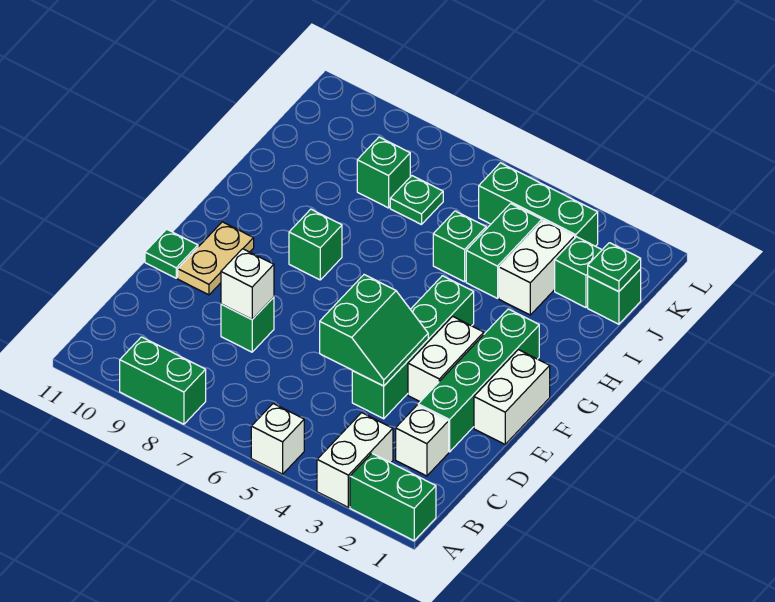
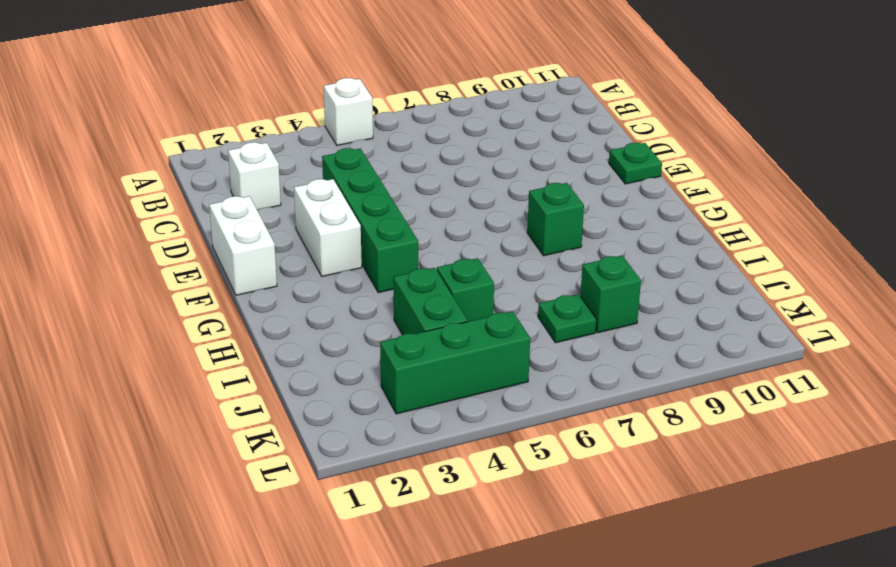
none -> green 1x2 brick [350,453,436,541]
none -> white 1x2 brick [317,413,393,507]
none -> green 1x2 brick [120,337,206,424]

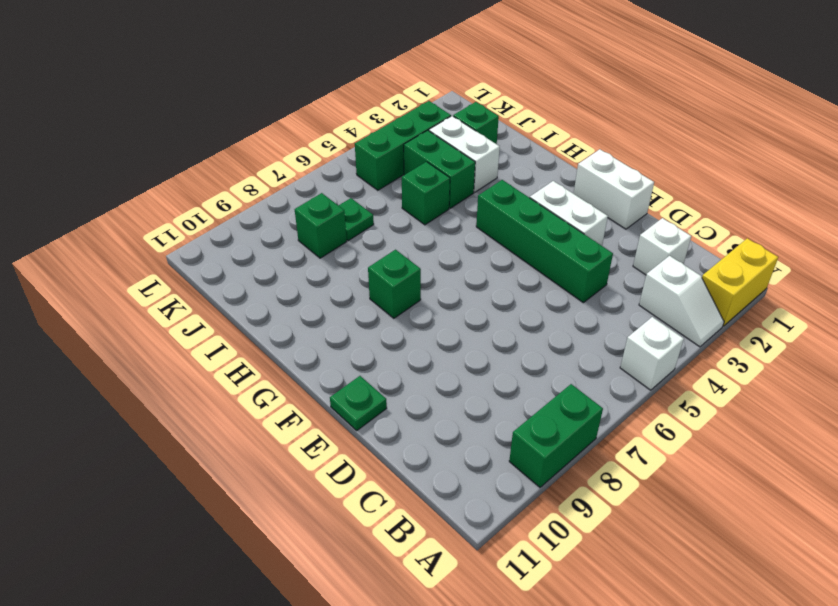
yellow 1x2 brick [702,238,778,326] -> green 1x2 brick [350,453,436,541]
white 1x2 slope [639,256,724,347] -> white 1x2 brick [317,413,393,507]
none -> green 1x4 brick [418,309,539,452]
none -> green 1x1 brick [221,297,274,352]
none -> tan 1x2 plate [178,222,254,295]

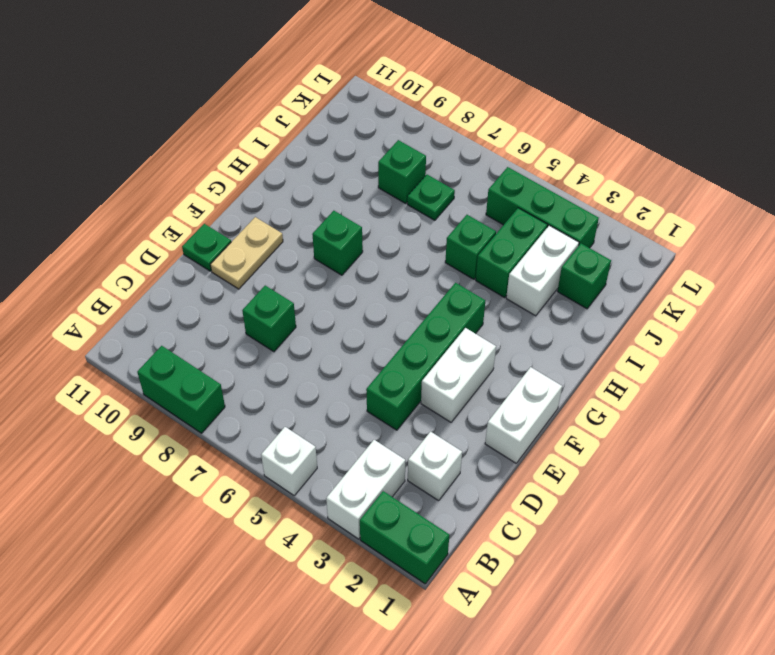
none -> green 1x4 brick [418,309,539,452]
none -> green 1x1 brick [588,269,641,324]
none -> green 2x2 slope [320,275,428,386]

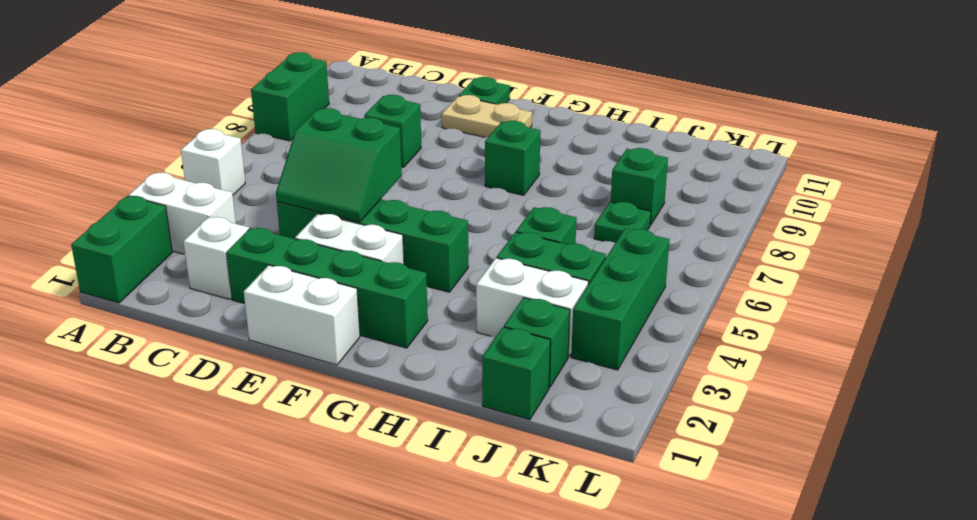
none -> white 1x1 brick [221,249,274,319]
none -> green 1x1 plate [588,243,641,292]

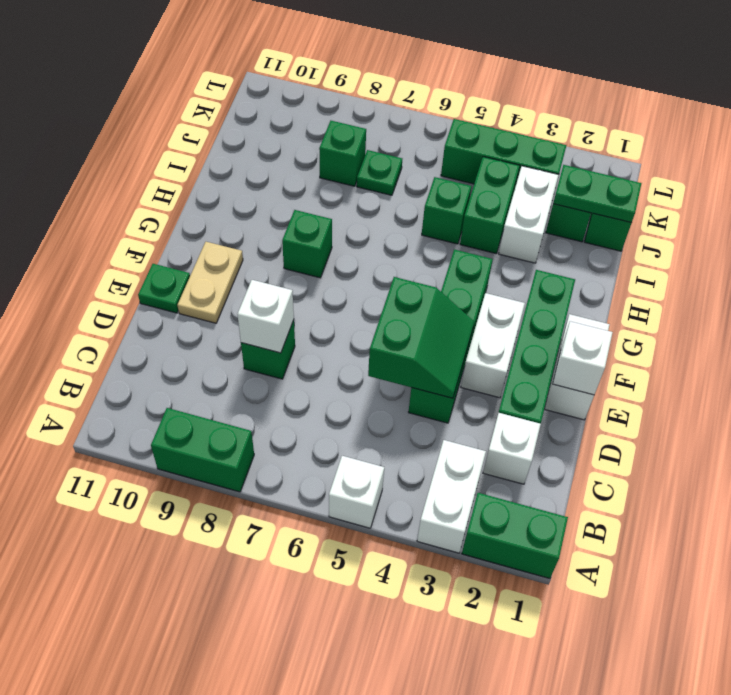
white 1x1 brick [553,321,613,395] -> none
green 1x2 plate [553,165,642,223] -> green 1x1 plate [588,243,641,292]

